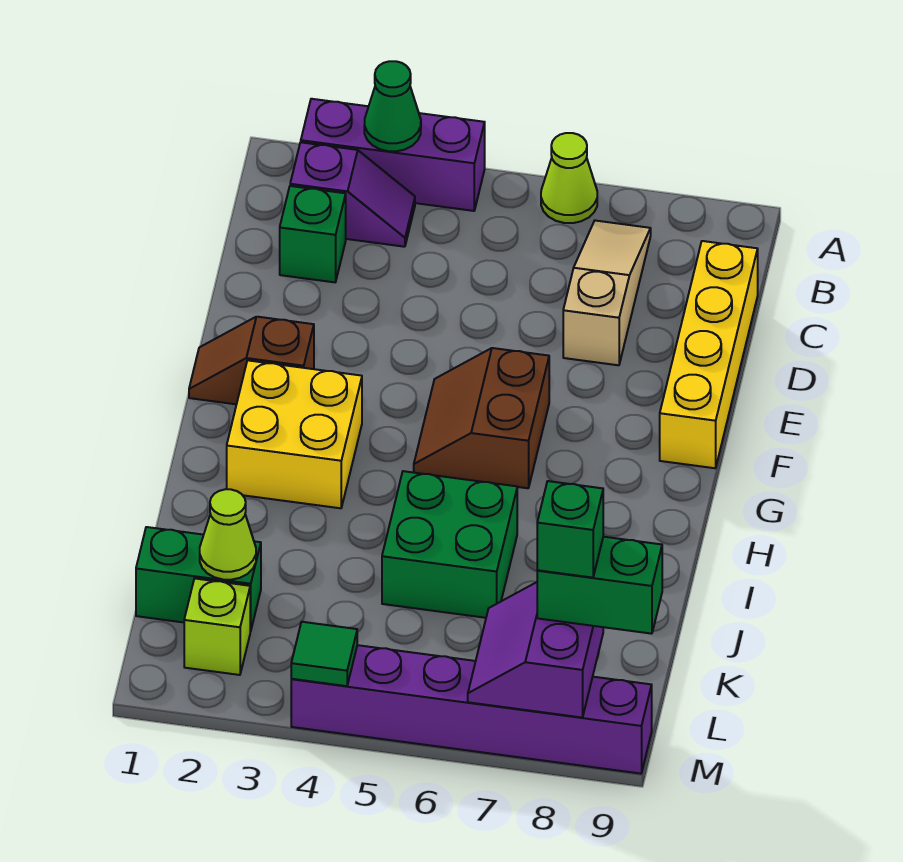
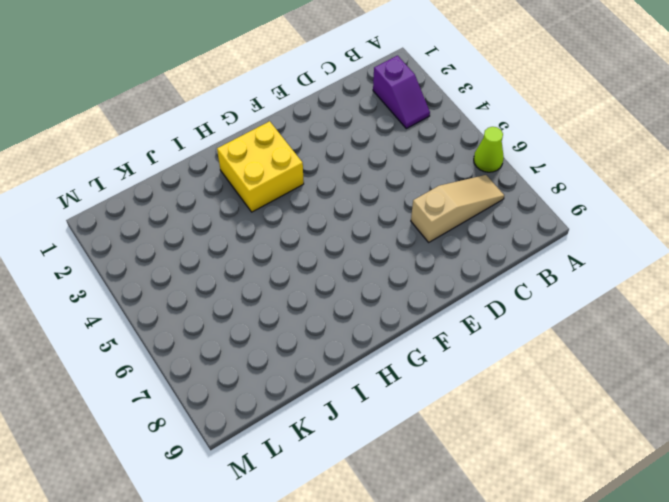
none -> purple 1x3 brick [301,99,485,211]
none -> green 1x1 brick [280,186,346,282]
none -> yellow 1x4 brick [660,241,758,468]

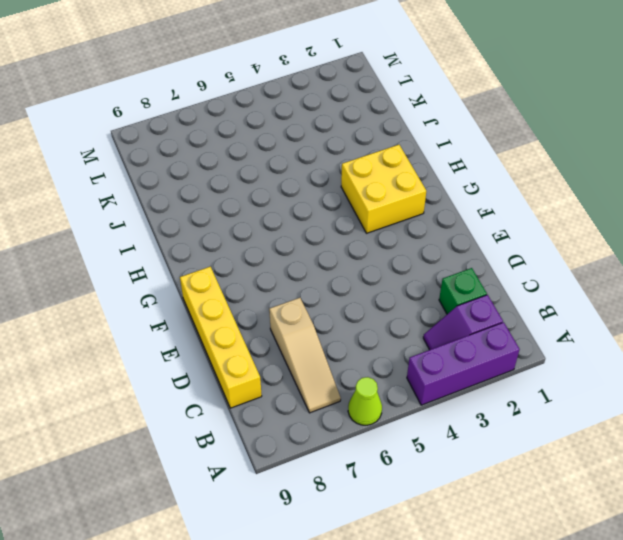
none -> brown 1x2 slope [189,317,314,404]
none -> brown 2x2 slope [414,348,549,488]
none -> green 2x2 brick [382,471,517,618]

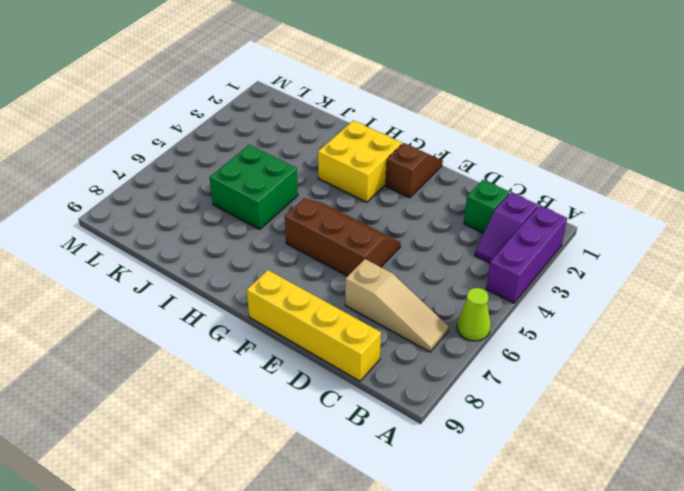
brown 2x3 slope [285,198,400,276] -> brown 2x2 slope [414,348,549,488]
none -> green 1x2 brick [136,527,261,631]
none -> lime 1x1 brick [184,578,250,675]
none -> purple 1x6 brick [291,645,652,774]

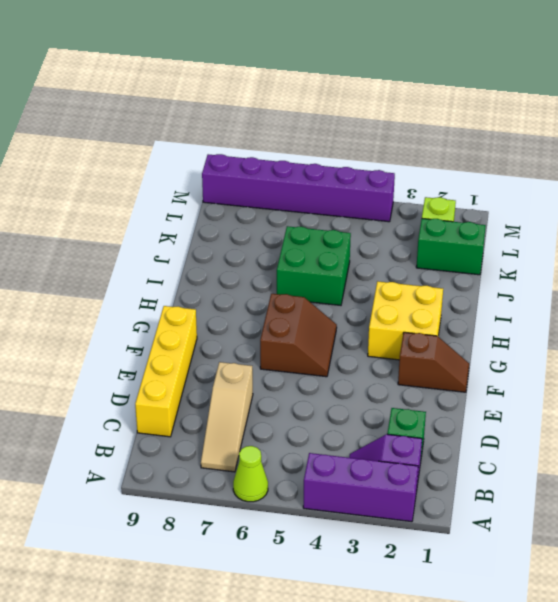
none -> green 1x1 cone [364,61,421,151]
none -> lime 1x1 cone [200,489,256,580]
none -> purple 2x2 slope [468,582,603,717]

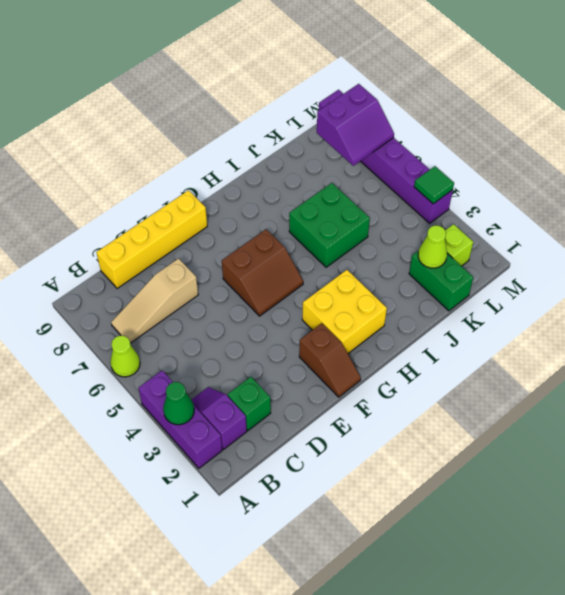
none -> green 1x2 brick [537,537,662,634]
none -> green 1x1 brick [537,481,603,578]

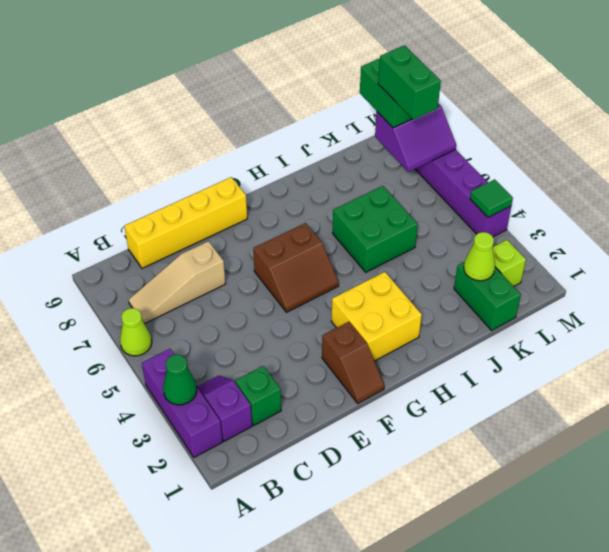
green 1x2 brick [378,45,441,120] -> green 1x1 brick [537,481,603,578]

